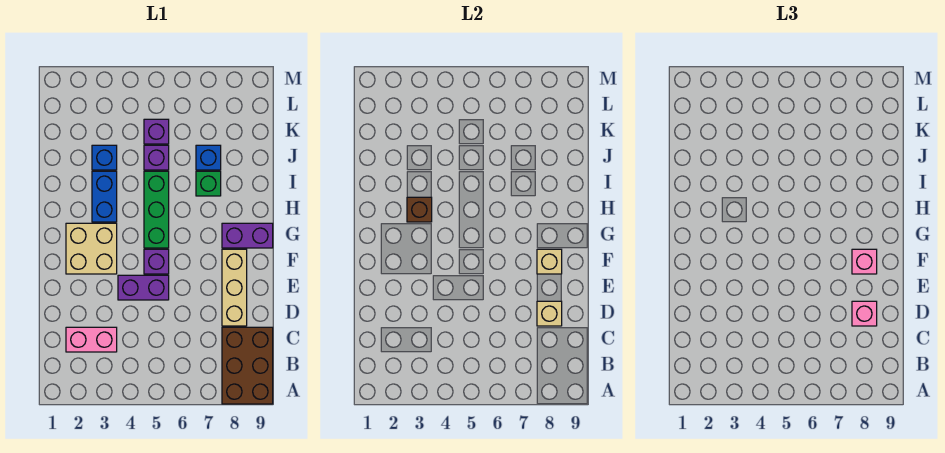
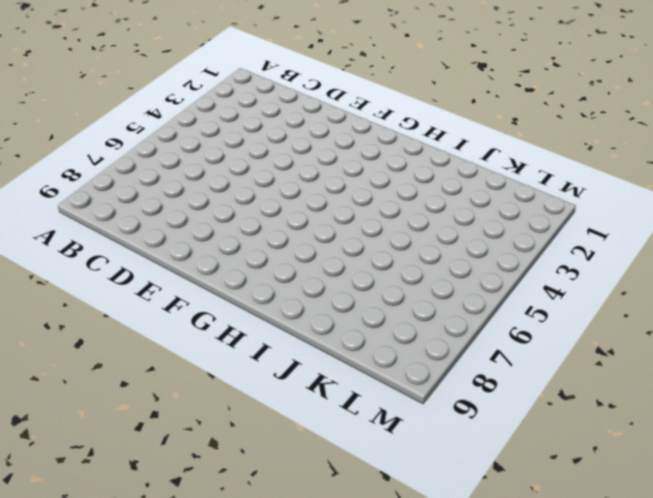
none -> brown 2x3 brick [222,327,273,404]
none -> pink 1x2 brick [66,327,117,352]
none -> tan 1x3 brick [222,249,247,326]

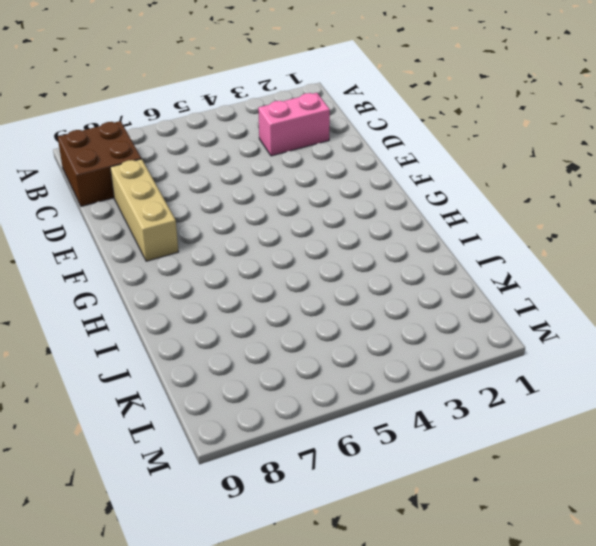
brown 2x2 brick [58,121,141,206] -> brown 2x3 brick [222,327,273,404]
none -> purple 1x2 brick [118,275,169,300]
none -> tan 2x2 brick [66,223,117,274]
none -> purple 1x1 brick [144,249,169,274]

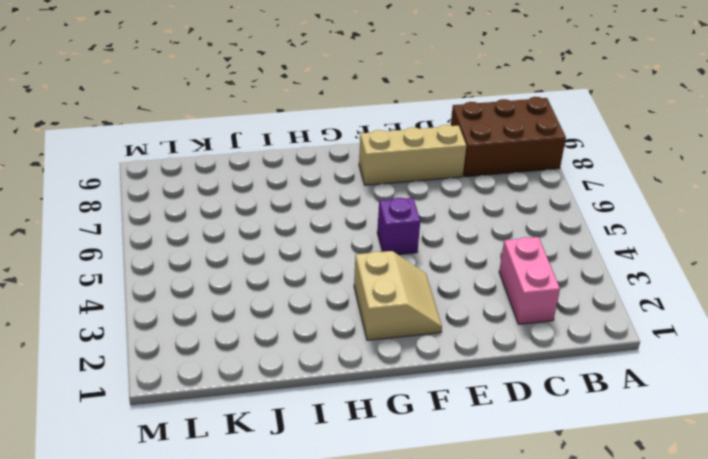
tan 2x2 slope [354,251,442,340] -> tan 2x2 brick [66,223,117,274]
none -> purple 1x2 brick [118,275,169,300]
none -> green 1x3 brick [144,171,169,248]
none -> purple 1x2 brick [222,223,273,248]

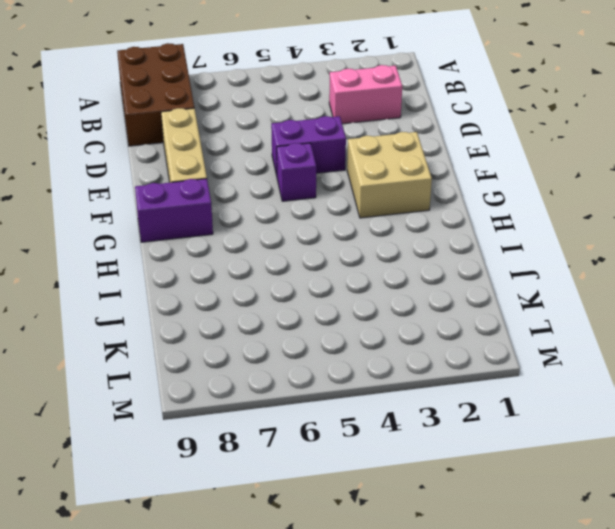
none -> green 1x3 brick [144,171,169,248]
none -> blue 1x2 brick [92,171,117,222]
none -> green 1x1 brick [196,171,221,196]

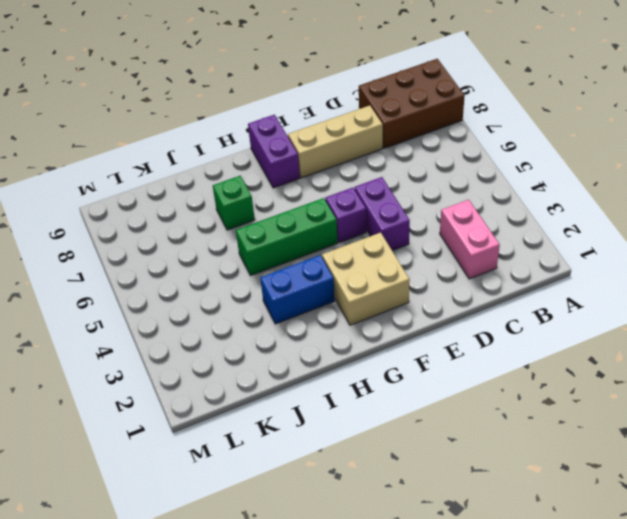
none -> blue 1x1 brick [92,145,117,170]
none -> purple 1x1 brick [144,145,169,170]
none -> blue 1x1 brick [196,145,221,170]

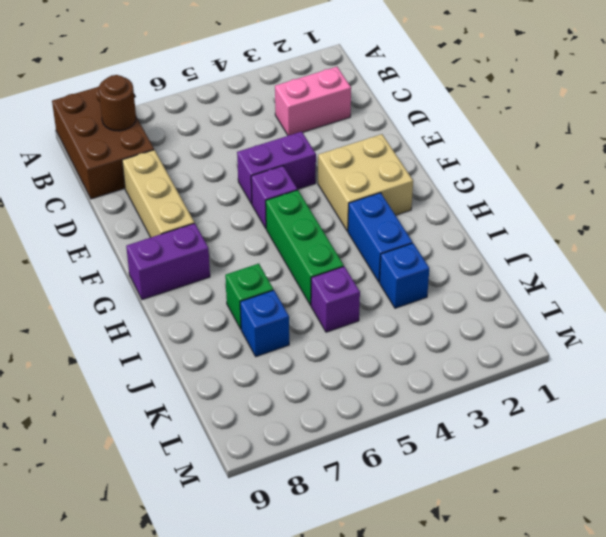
brown 1x1 round brick [99,75,136,131] -> none
none -> purple 1x1 brick [144,119,169,144]
none -> tan 1x1 brick [537,301,562,326]
none -> tan 1x1 brick [537,249,562,274]

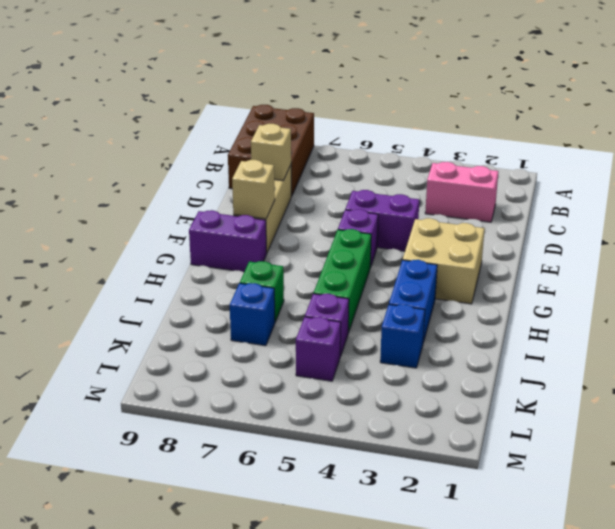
none -> brown 1x1 brick [407,197,432,222]
none -> pink 1x1 brick [852,301,877,326]
none -> pink 1x1 brick [852,249,877,274]

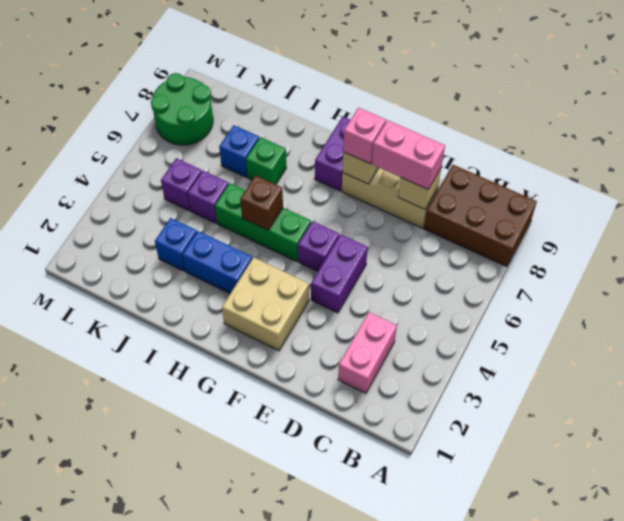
pink 1x2 brick [372,120,445,189] -> pink 1x1 brick [852,301,877,326]
brown 1x1 brick [240,175,283,230] -> brown 1x1 brick moved to [407,197,432,222]
green 2x2 round brick [151,73,213,145] -> none

